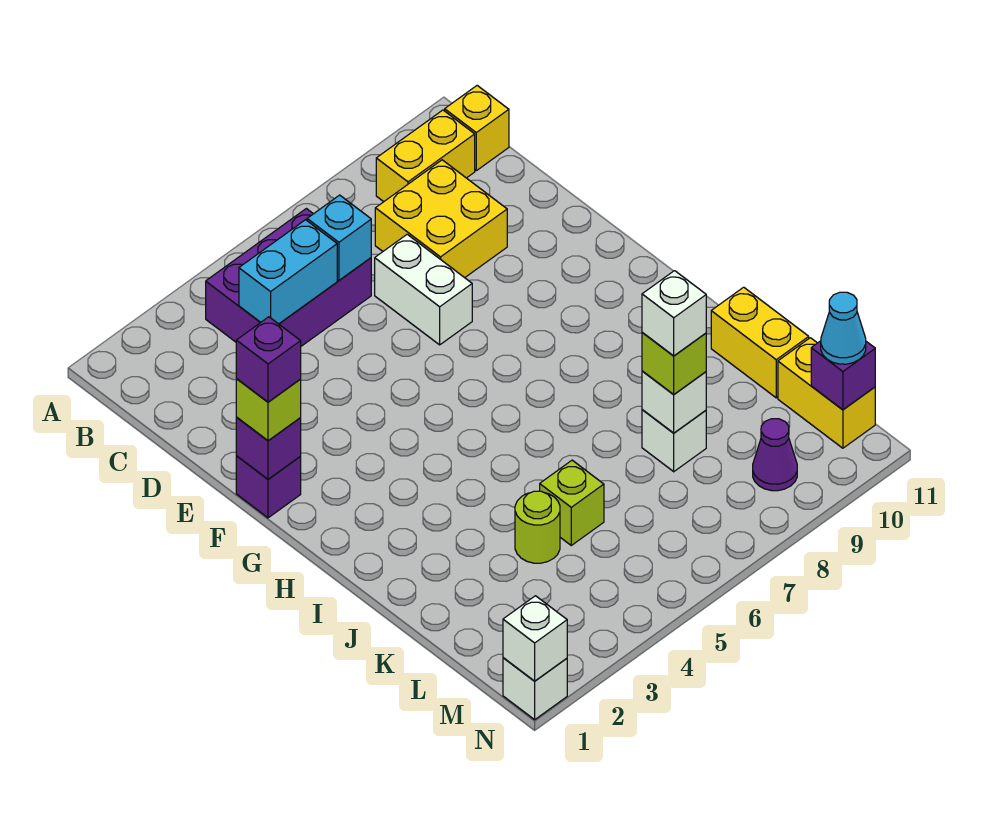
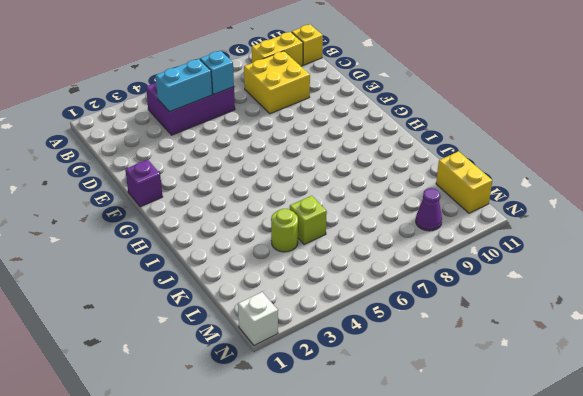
none -> white 1x2 brick [375,234,472,345]
none -> yellow 1x2 brick [711,287,809,398]
none -> white 1x1 brick [642,410,706,472]

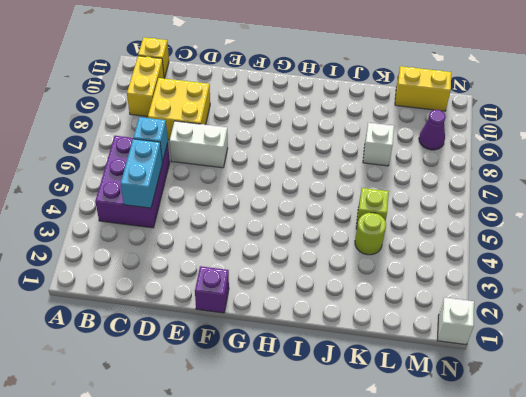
none -> yellow 1x2 brick [711,287,809,398]
none -> purple 1x1 brick [236,417,301,479]
none -> white 1x1 brick [642,371,706,433]

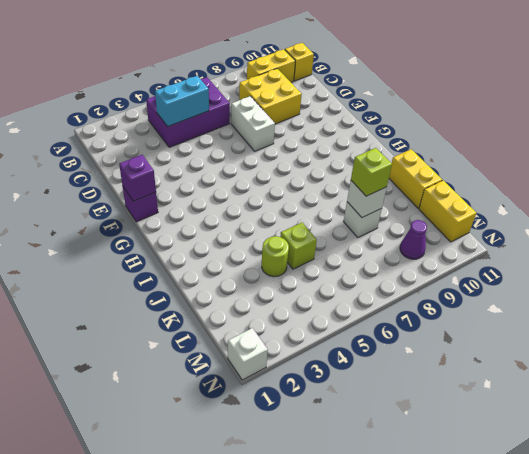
none -> cyan 1x1 brick [307,195,371,280]
none -> purple 1x1 brick [811,341,875,410]
none -> white 1x1 brick [503,596,567,681]

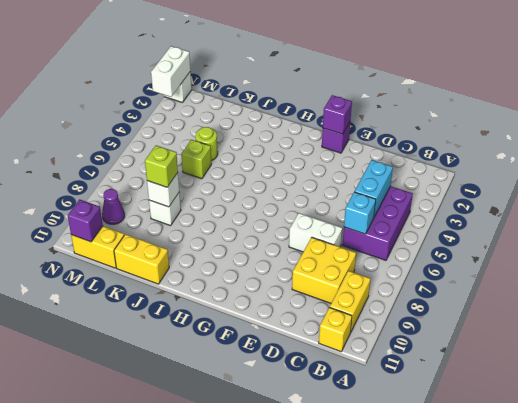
white 1x2 brick [151,46,190,97] -> white 1x1 brick [503,596,567,681]
none -> lime 1x1 brick [236,379,301,441]
none -> cyan 1x1 cone [821,292,866,364]
none -> purple 1x1 brick [236,317,301,402]

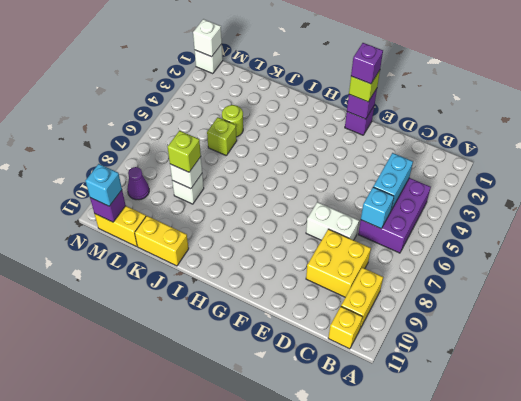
cyan 1x1 brick [85,164,122,206] -> cyan 1x1 cone [821,292,866,364]
none -> white 1x1 brick [642,271,706,356]

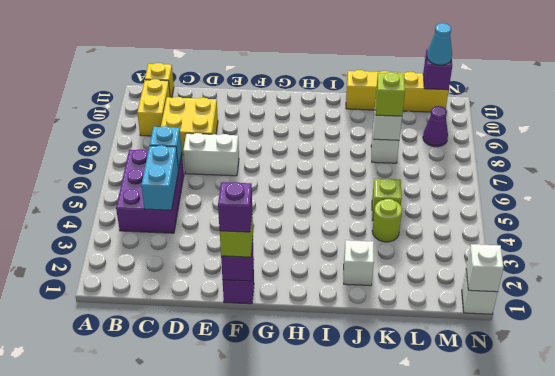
white 1x1 brick [344,240,374,286] -> white 1x1 brick moved to [642,271,706,356]

